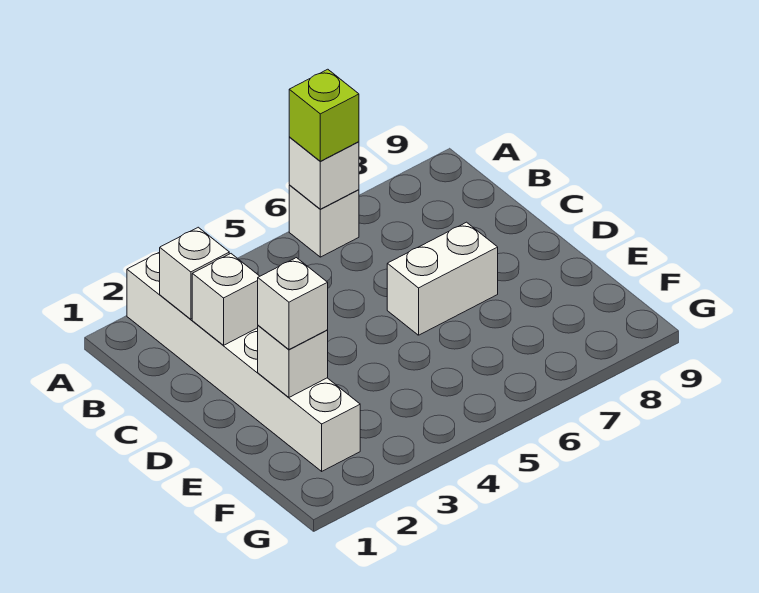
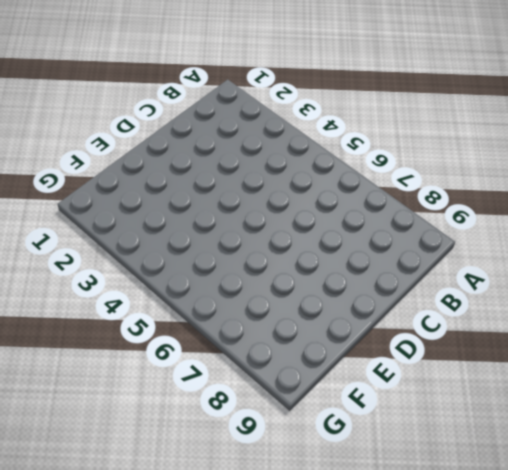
none -> white 1x6 brick [127,252,360,471]
none -> white 1x1 brick [289,185,359,257]

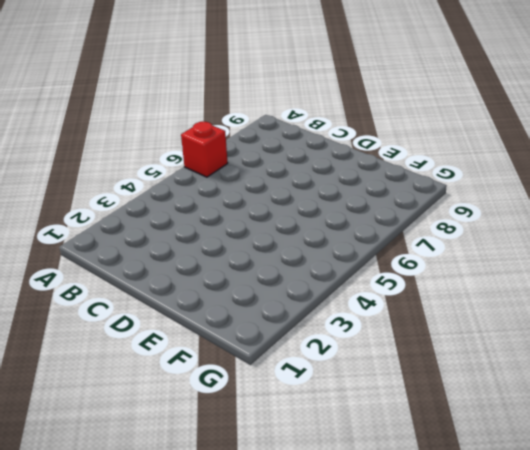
red 1x1 brick [181,122,228,177] -> white 1x1 brick [289,185,359,257]
none -> white 1x6 brick [127,252,360,471]
none -> white 1x2 brick [387,222,498,335]

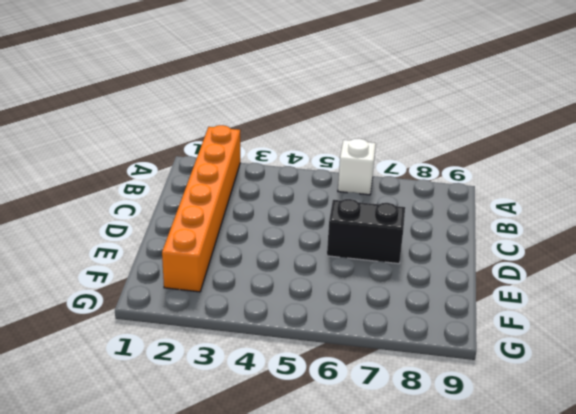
orange 1x6 brick [162,125,240,292] -> white 1x6 brick [127,252,360,471]
black 1x2 brick [327,199,405,264] -> white 1x2 brick [387,222,498,335]
none -> white 1x1 brick [289,137,359,209]
none -> white 1x1 brick [160,227,229,319]

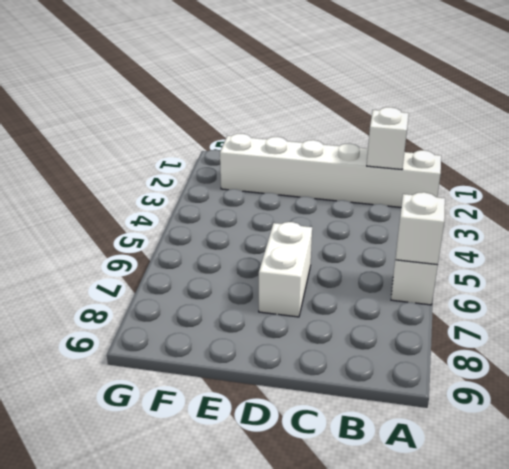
none -> white 1x1 brick [192,254,260,345]
none -> white 1x1 brick [258,325,328,397]

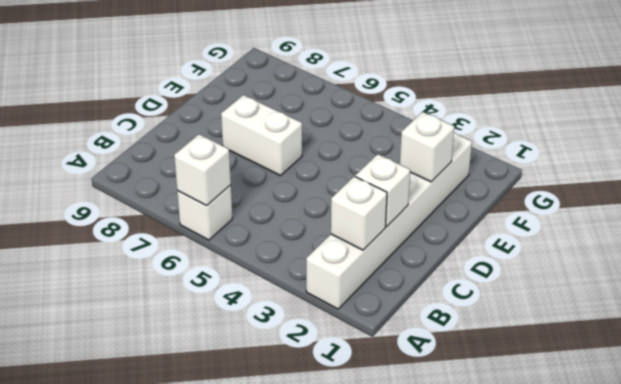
none -> lime 1x1 brick [289,69,359,161]
none -> white 1x1 brick [258,258,328,349]

